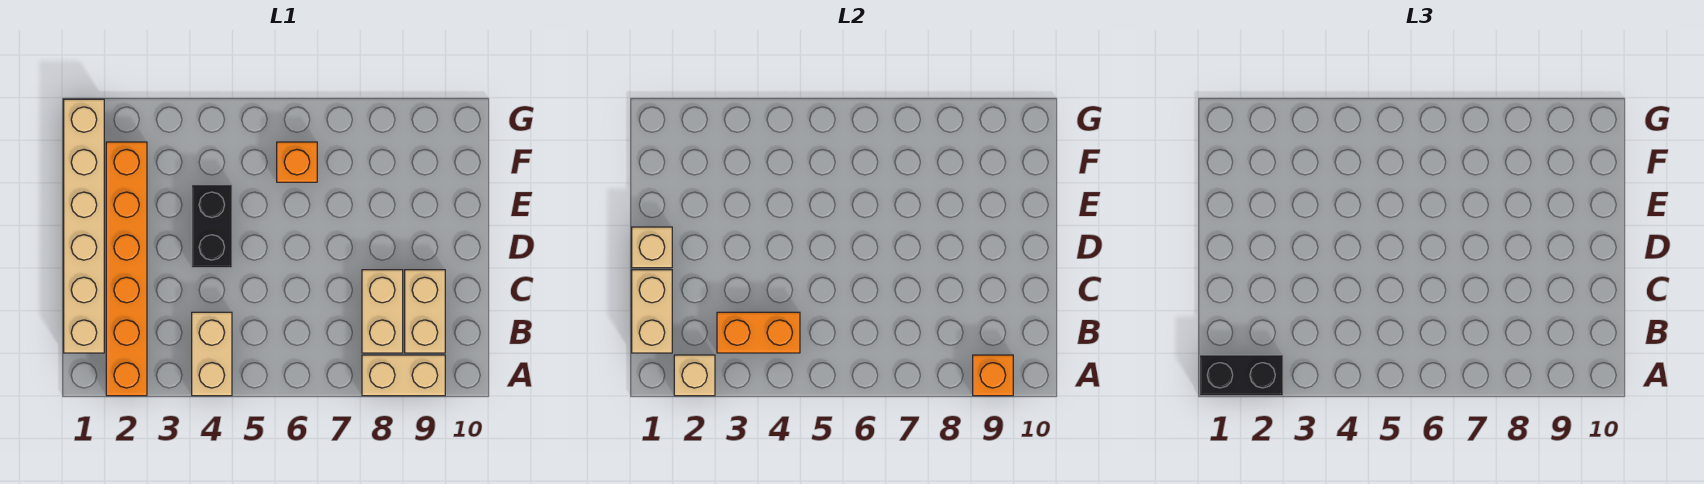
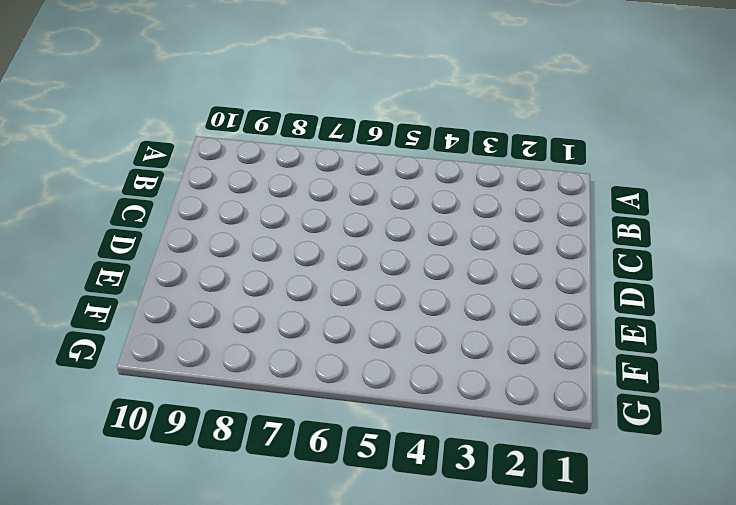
none -> orange 1x6 brick [106,142,147,396]
none -> tan 1x2 brick [192,312,232,396]
none -> tan 1x2 brick [362,355,445,396]

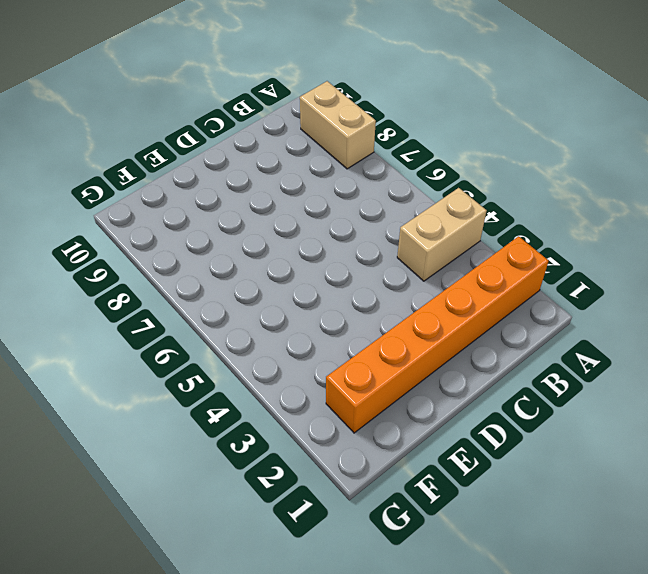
none -> tan 1x6 brick [64,99,104,353]
none -> tan 1x2 brick [362,270,403,353]
none -> tan 1x2 brick [405,270,445,353]

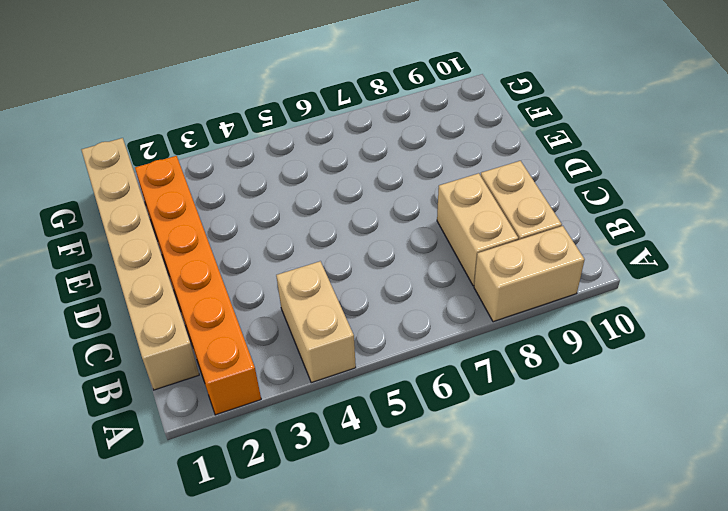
none -> black 1x2 brick [192,185,232,268]
none -> orange 1x1 brick [277,142,317,182]
none -> tan 1x1 brick [674,355,715,396]

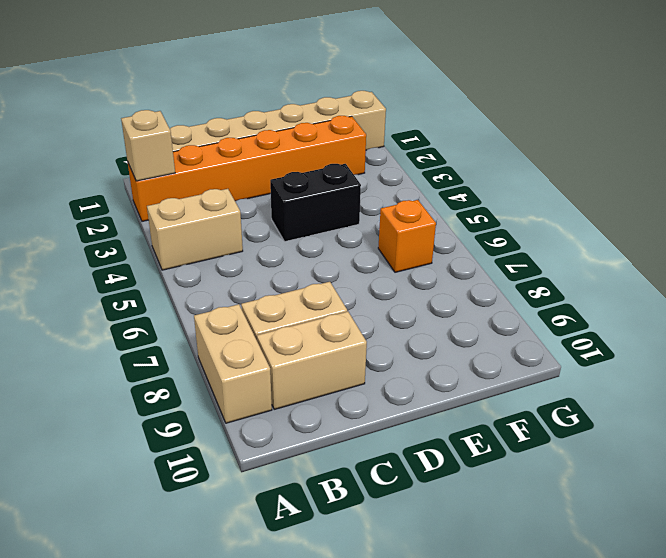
none -> orange 1x1 brick [973,355,1013,396]
none -> tan 1x2 brick [632,270,672,353]
none -> orange 1x2 brick [717,312,800,353]

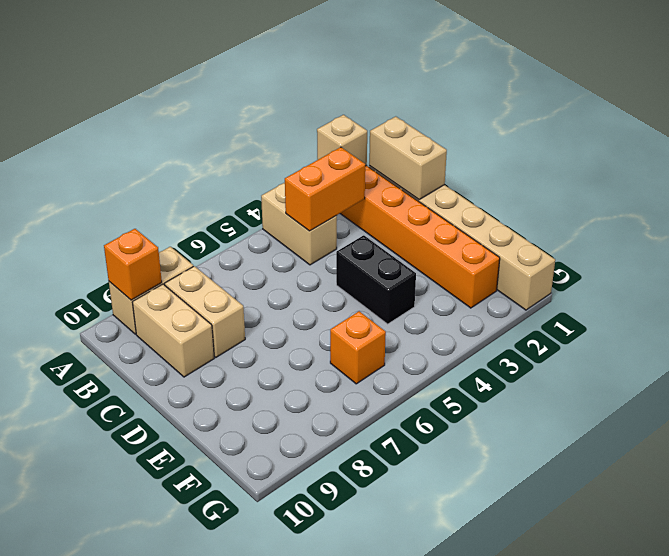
none -> tan 1x1 brick [632,227,672,268]
none -> black 1x2 brick [1200,355,1283,396]

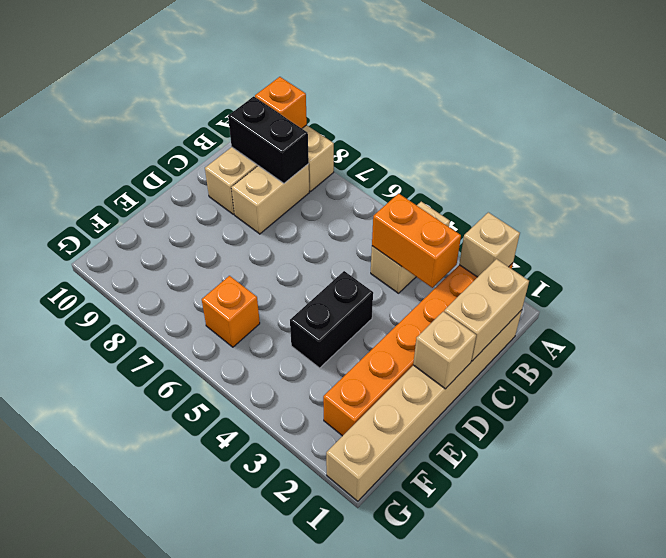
black 1x2 brick [228,96,309,183] -> black 1x2 brick moved to [1200,355,1283,396]

